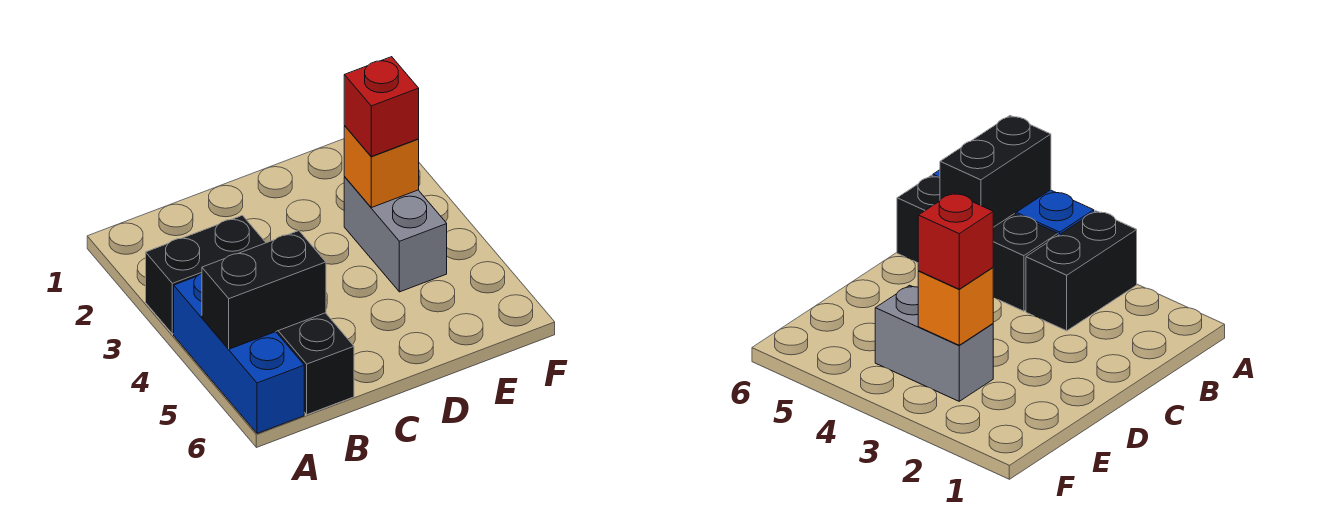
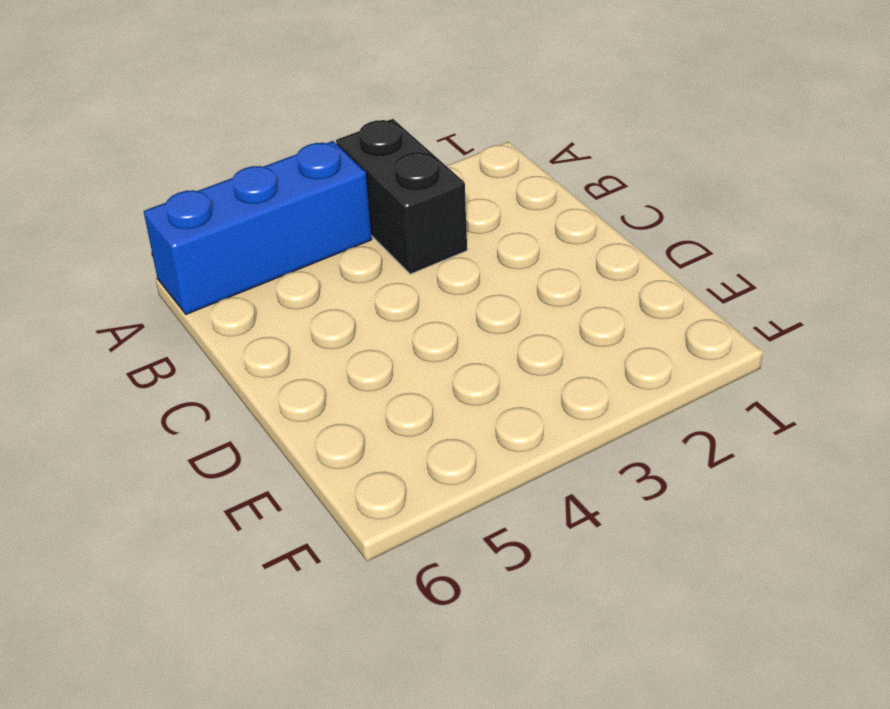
none -> black 1x3 brick [276,313,354,415]
none -> grey 1x2 brick [344,177,447,292]

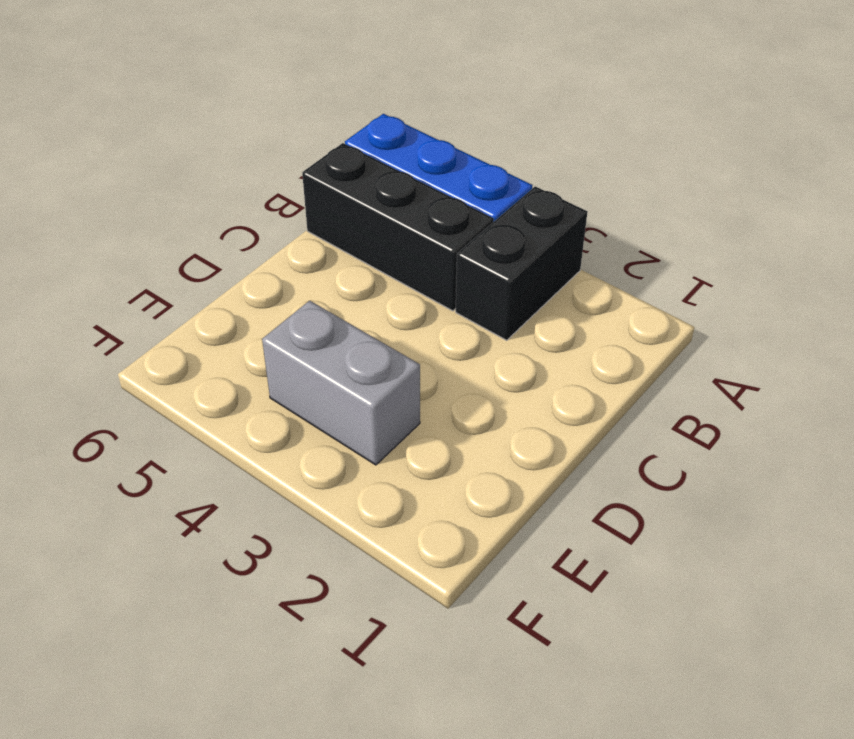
none -> black 1x2 brick [202,231,326,349]
none -> orange 1x1 brick [344,126,419,208]

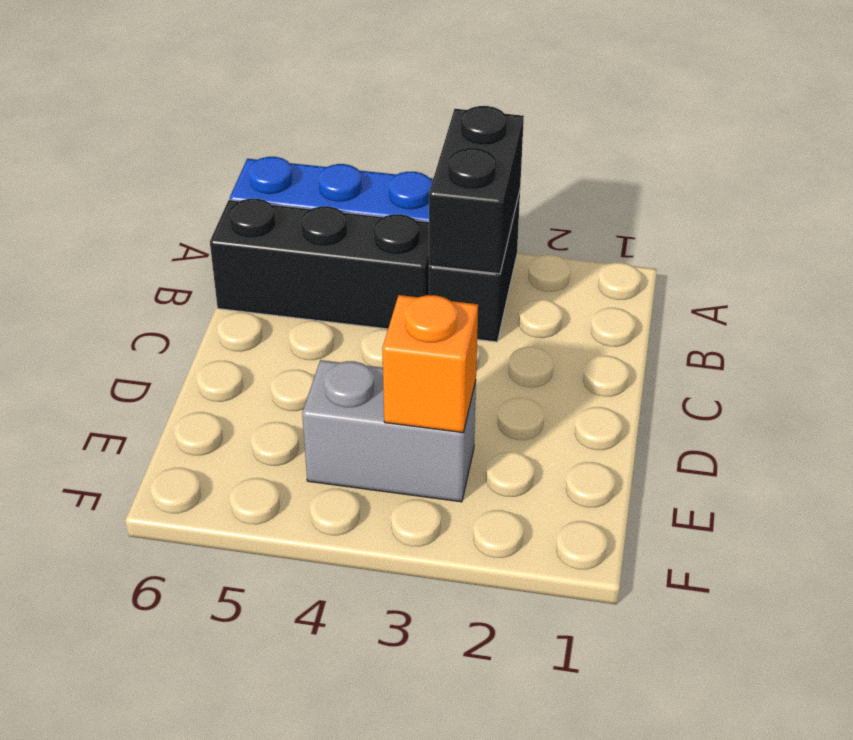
black 1x2 brick [429,106,524,274] -> black 1x2 brick moved to [202,231,326,349]
none -> red 1x1 brick [344,57,419,156]

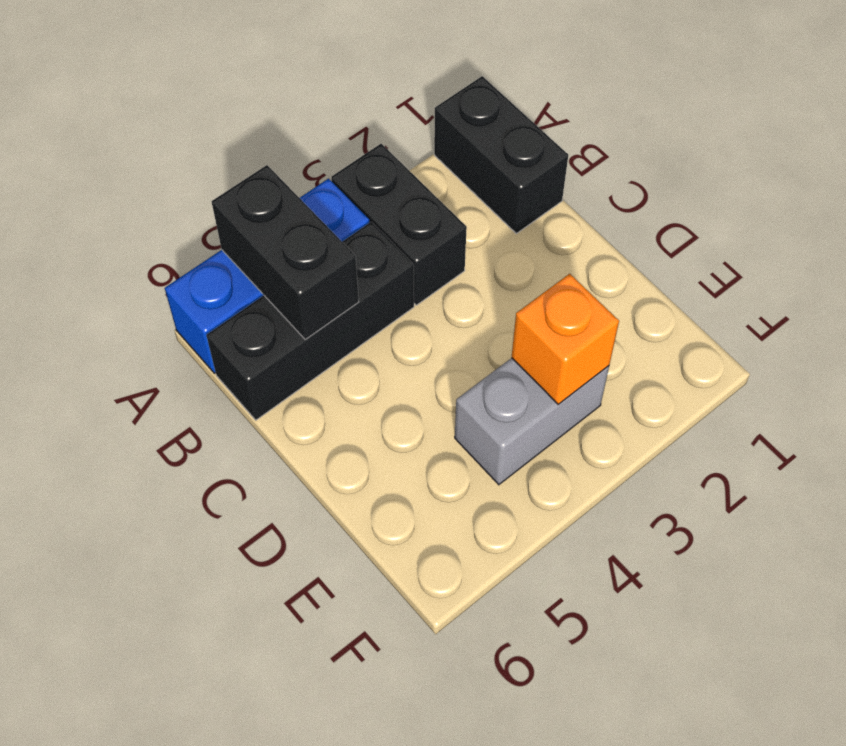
black 1x2 brick [434,76,568,234] -> none
none -> red 1x1 brick [344,57,419,156]

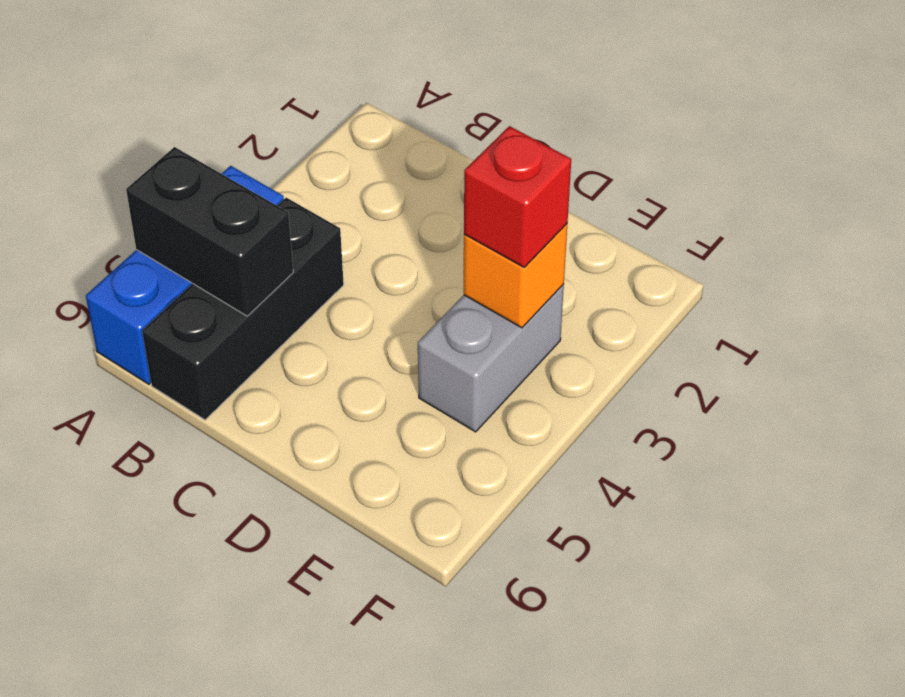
none -> black 1x2 brick [146,215,266,334]

